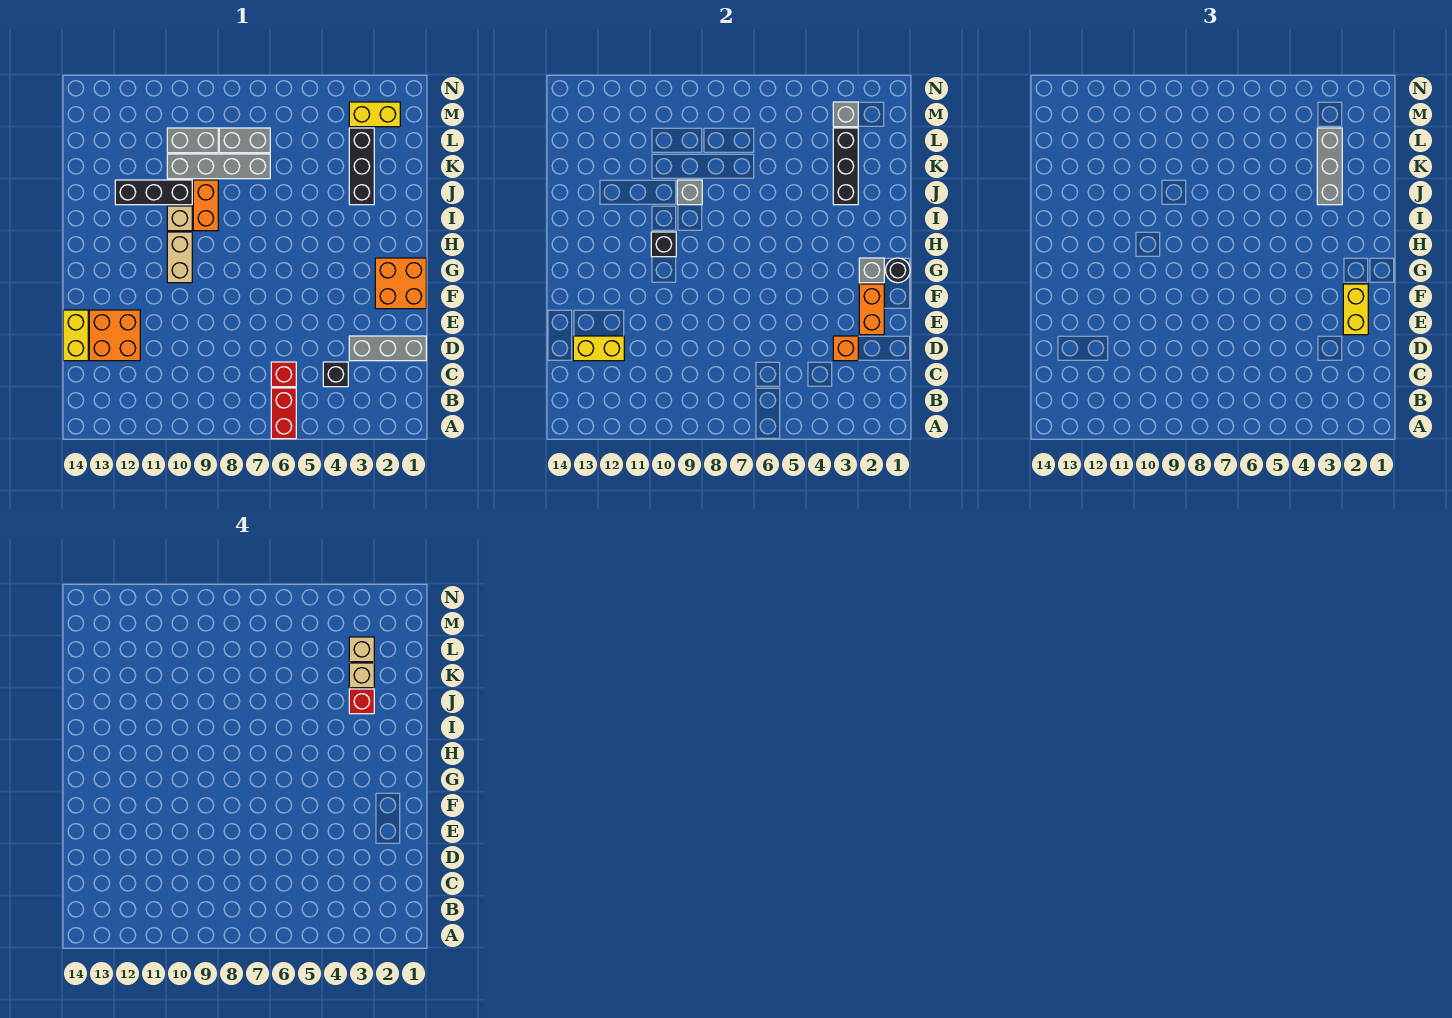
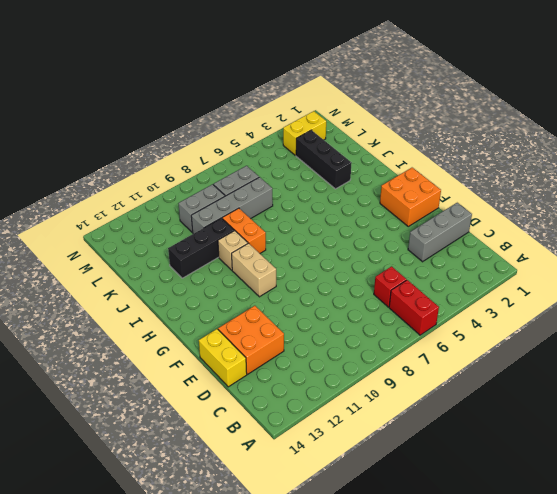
none -> black 1x1 brick [323,362,348,387]
none -> orange 1x1 brick [833,336,858,361]
none -> yellow 1x2 brick [573,336,624,361]
none -> orange 1x2 brick [859,284,884,335]

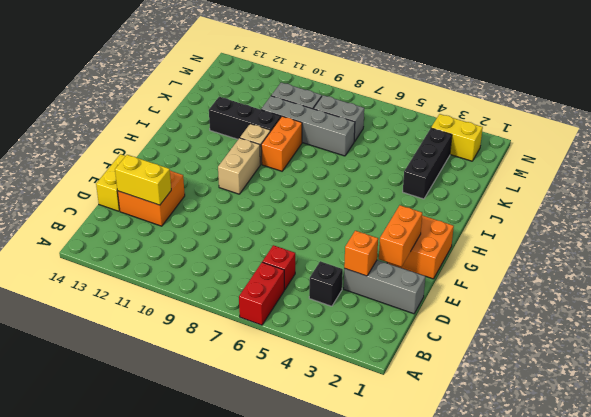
none -> black 1x1 round brick [885,258,910,283]
none -> grey 1x1 brick [859,258,884,283]
none -> black 1x1 brick [651,232,676,257]
none -> black 1x3 brick [833,128,858,205]

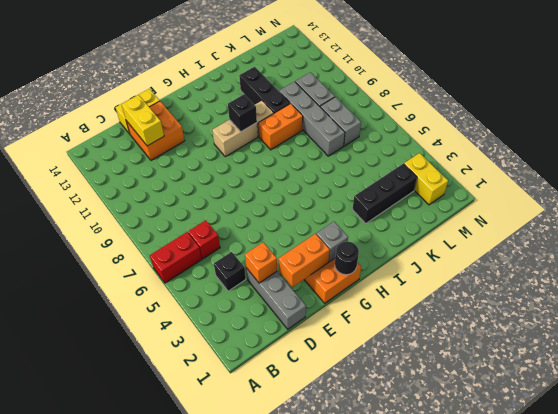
none -> black 1x3 brick [833,128,858,205]
none -> grey 1x1 brick [677,180,702,205]
none -> grey 1x1 brick [833,102,858,127]
none -> yellow 1x2 brick [1343,284,1368,335]

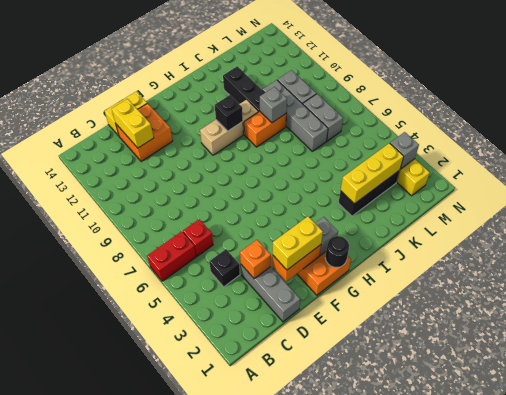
yellow 1x3 brick [341,143,404,204] -> black 1x3 brick [833,128,858,205]
none -> grey 1x3 brick [1317,128,1342,205]
none -> red 1x1 brick [349,689,374,714]
none -> tan 1x1 brick [349,663,374,688]
none -> tan 1x1 brick [349,637,374,662]

